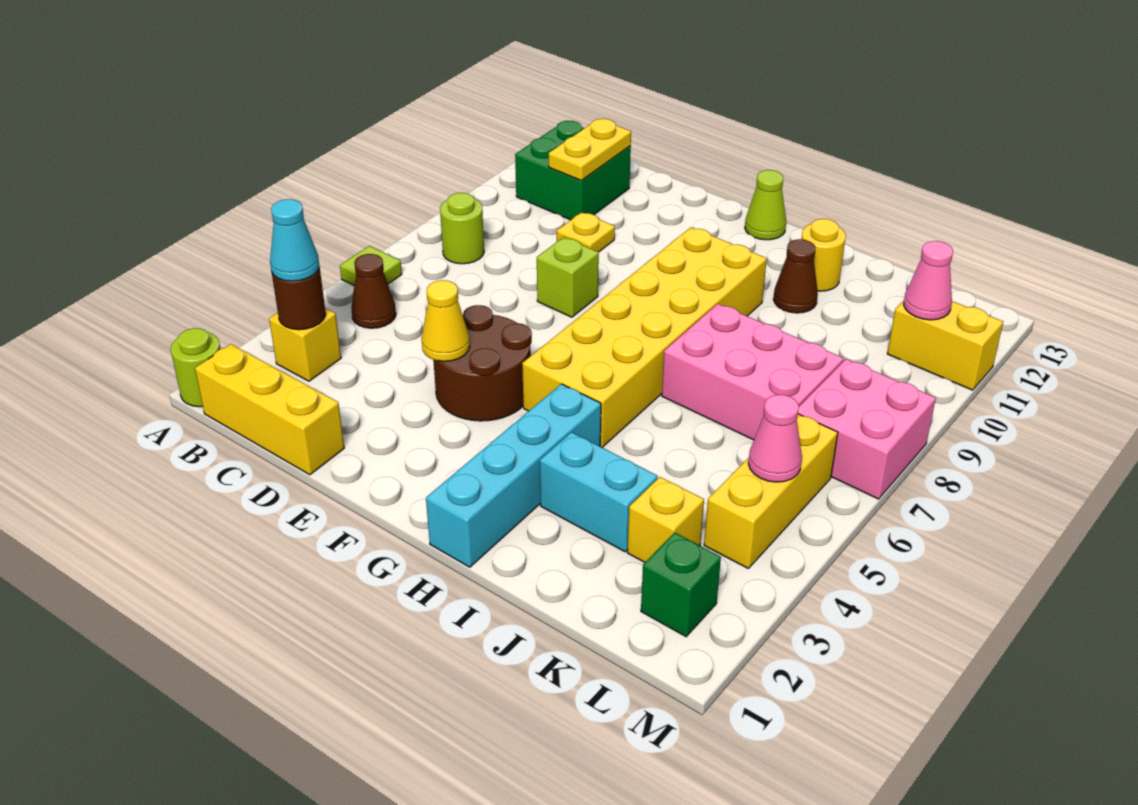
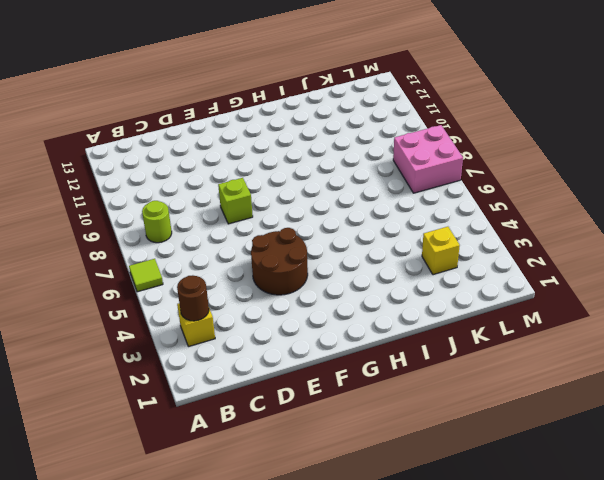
none -> lime 1x1 round brick [171,328,220,407]
none -> yellow 1x3 brick [195,344,344,475]
none -> brown 1x1 cone [351,254,396,328]

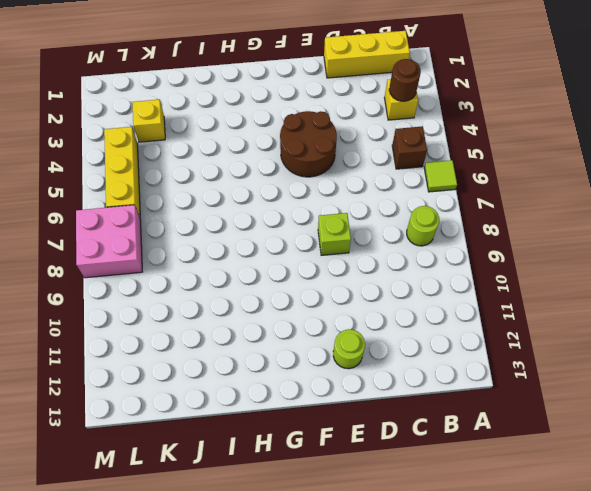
brown 1x1 brick [392,126,427,169] -> brown 1x1 cone [351,254,396,328]
lime 1x1 round brick [333,329,365,369] -> lime 1x1 round brick moved to [171,328,220,407]
none -> green 2x2 brick [515,121,631,220]
none -> yellow 1x1 plate [557,212,615,252]
none -> yellow 2x6 brick [522,227,767,447]

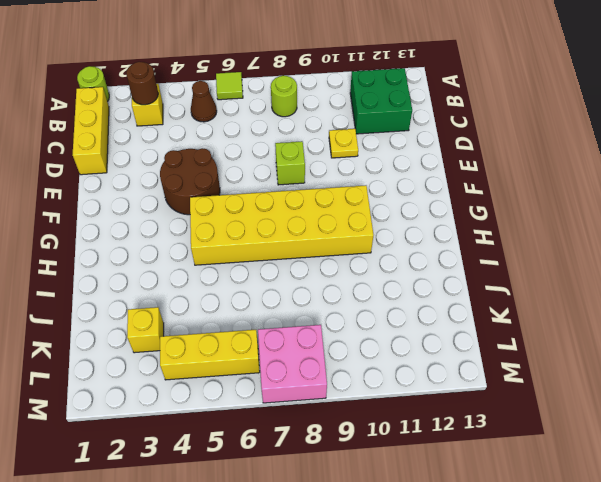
none -> lime 1x1 cone [745,170,786,240]
none -> cyan 1x4 brick [426,384,601,567]
none -> cyan 1x2 brick [540,432,658,552]

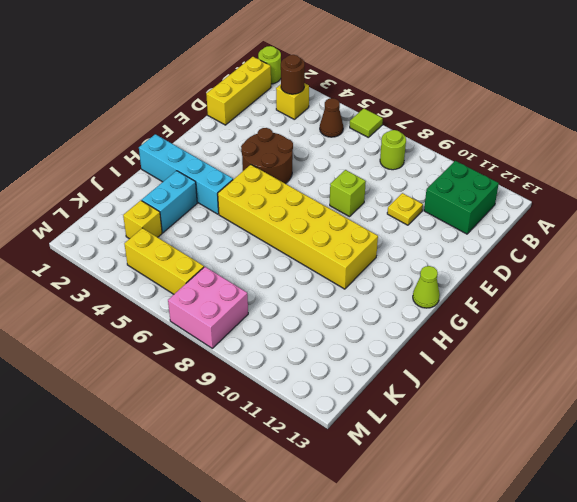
none -> pink 2x3 brick [662,304,844,440]
none -> brown 1x1 cone [773,239,818,313]
none -> yellow 1x1 round brick [802,219,846,291]

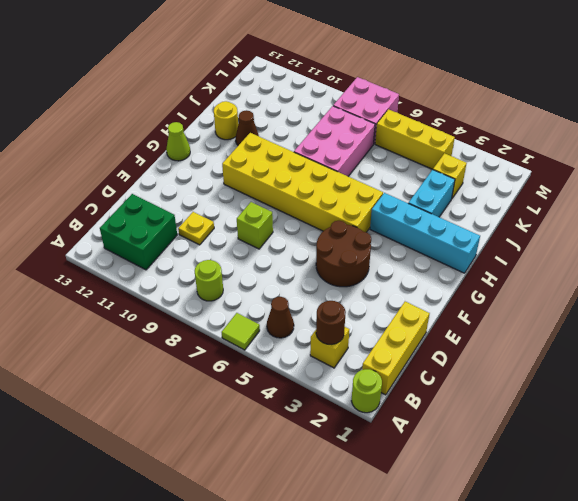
none -> green 1x1 brick [641,533,721,637]
none -> yellow 1x2 brick [887,301,1003,390]
none -> yellow 1x2 plate [549,119,631,180]

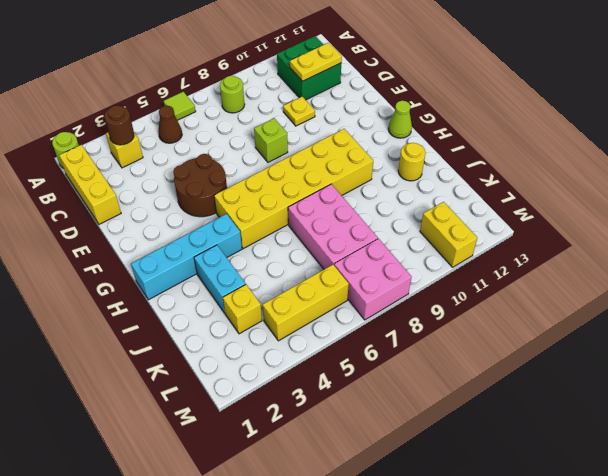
none -> brown 1x1 cone [773,239,818,313]
none -> green 1x1 brick [641,533,721,637]
none -> yellow 1x1 cone [421,280,470,361]

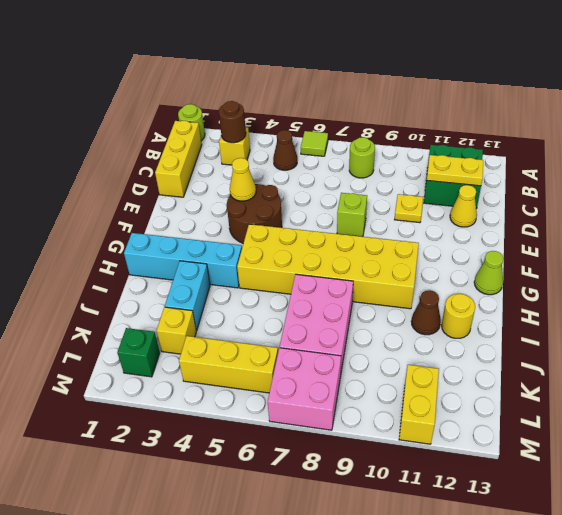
yellow 1x1 cone [450,185,477,227] -> none
none -> pink 1x1 cone [748,395,802,482]
none -> pink 1x1 cone [904,241,953,320]
none -> cyan 1x1 cone [270,199,319,281]

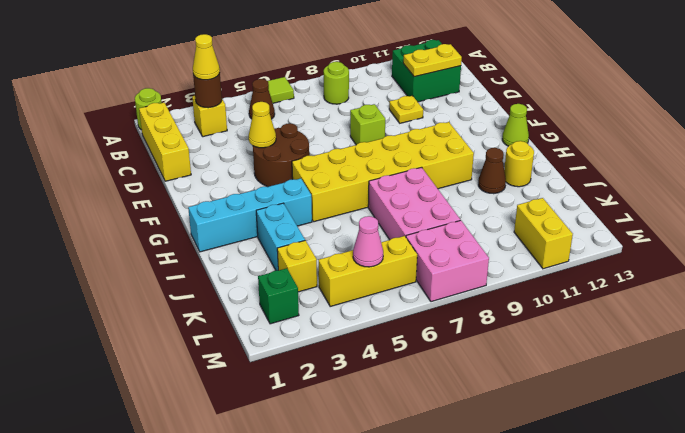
yellow 1x1 cone [193,34,220,80] -> cyan 1x1 cone [270,199,319,281]
none -> pink 1x1 cone [904,241,953,320]

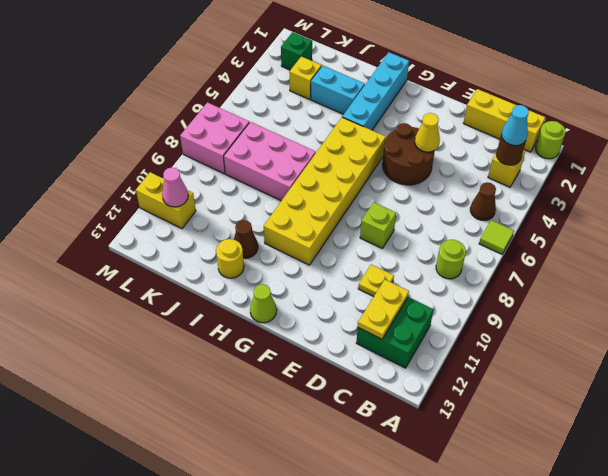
none -> yellow 1x3 brick [704,414,838,568]
none -> pink 1x1 cone [748,395,802,482]

